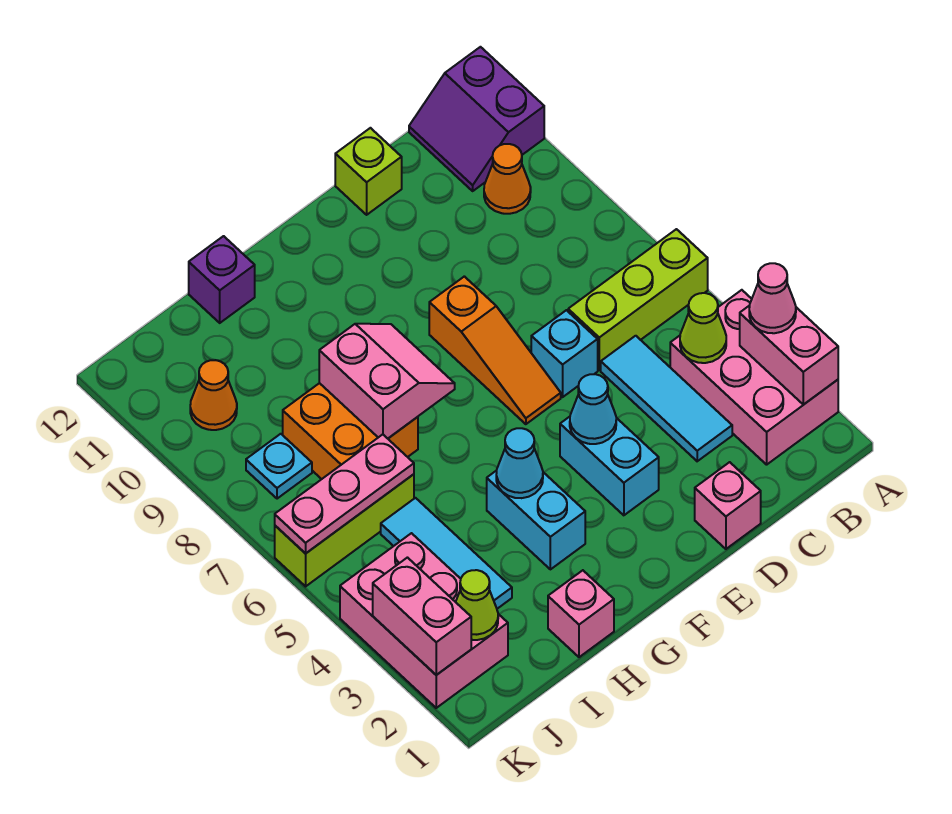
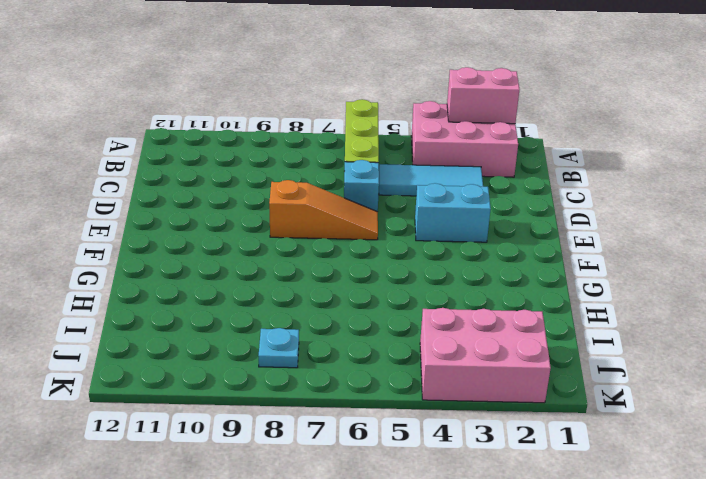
none -> purple 2x2 slope [409,47,544,191]
none -> orange 1x1 cone [484,144,531,214]
none -> pink 1x1 brick [695,462,761,549]

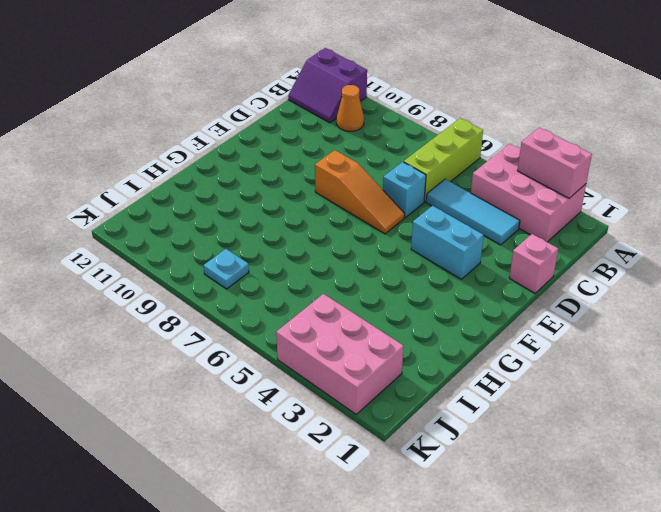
none -> lime 1x1 brick [335,128,402,215]
none -> cyan 1x2 brick [487,470,585,569]
none -> pink 1x1 brick [548,570,614,657]

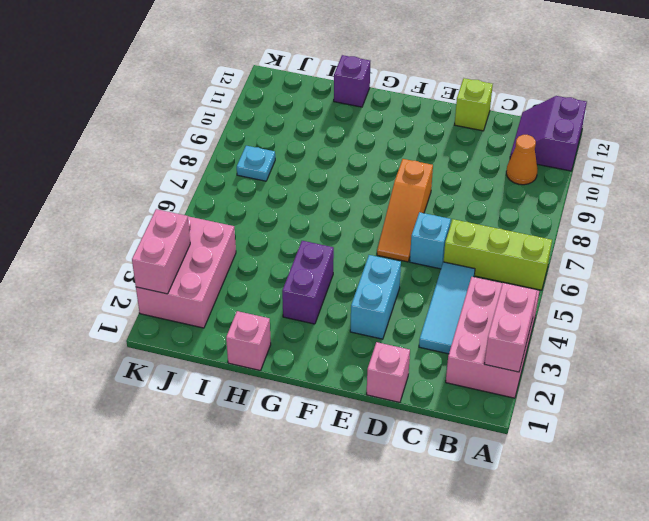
purple 1x2 brick [282,241,334,324] -> cyan 1x2 brick [487,470,585,569]
none -> orange 2x2 brick [283,383,418,479]
none -> cyan 1x3 tile [381,498,512,609]
none -> lime 1x3 brick [275,474,414,586]

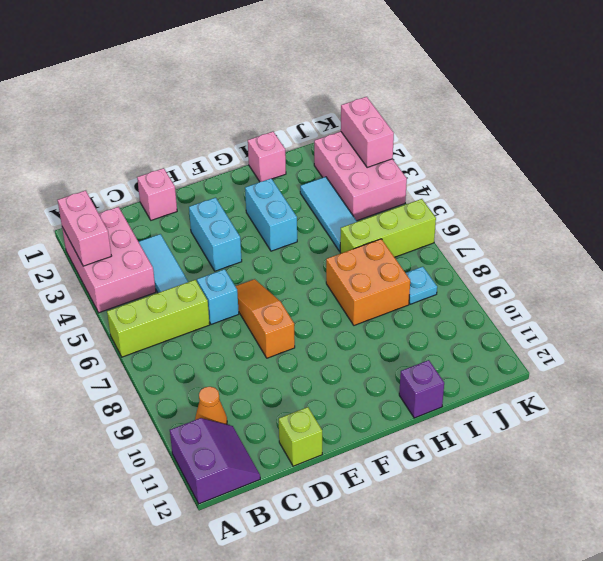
none -> orange 1x1 cone [190,360,237,430]
none -> lime 1x1 cone [680,293,726,363]
none -> cyan 1x1 cone [570,374,616,444]

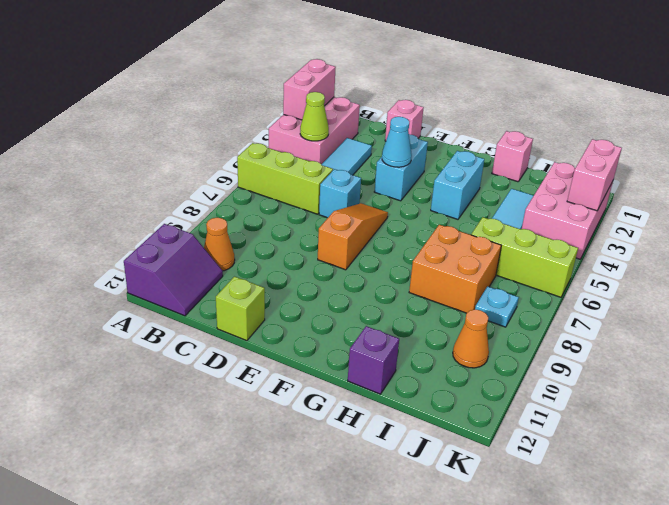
none -> cyan 1x1 cone [496,428,543,498]
none -> pink 2x2 slope [319,324,455,439]
none -> pink 1x3 plate [275,434,414,554]

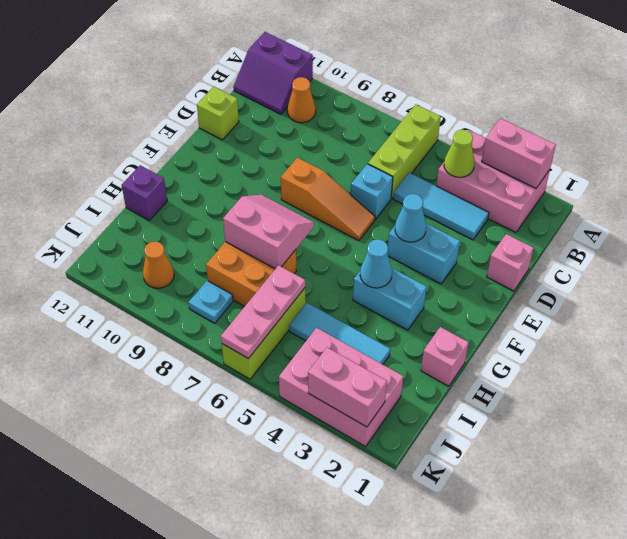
none -> lime 1x1 cone [456,570,498,640]
none -> pink 1x1 cone [749,263,796,333]

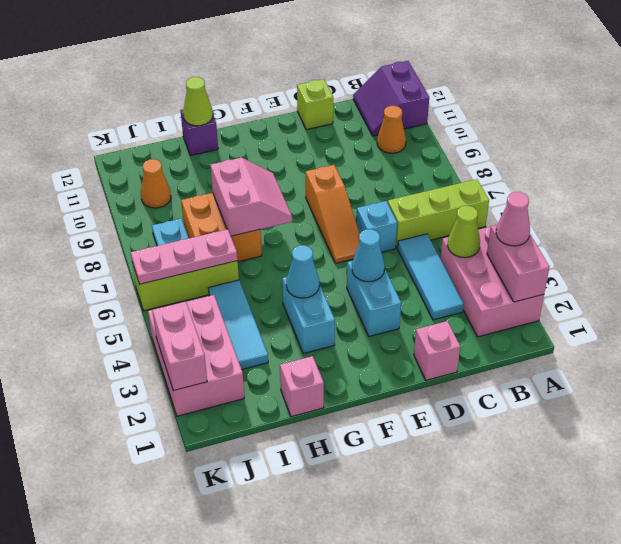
lime 1x1 cone [183,77,213,126] -> lime 1x1 cone moved to [456,570,498,640]

